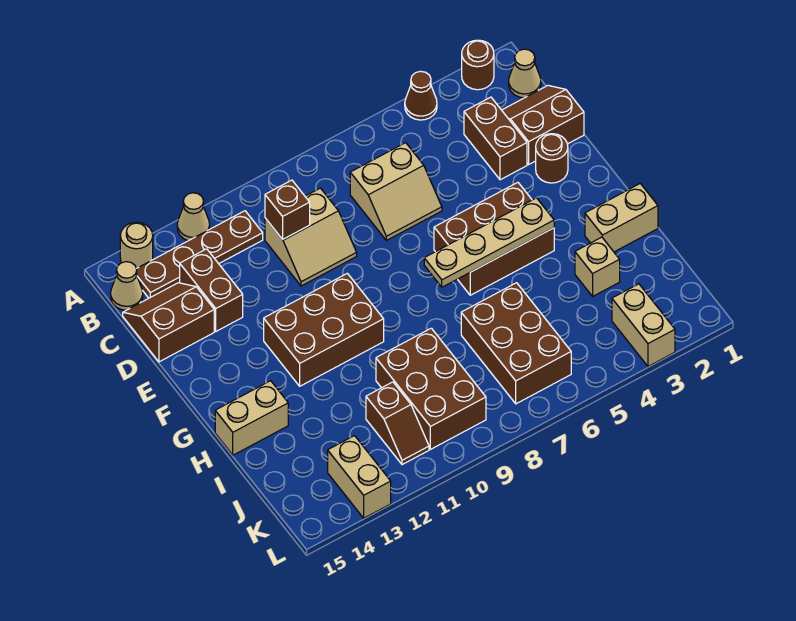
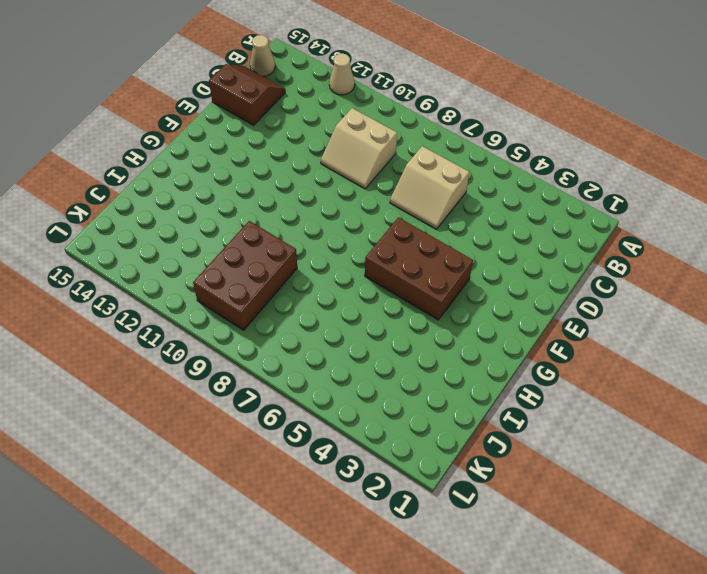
none -> brown 1x1 round brick [462,40,494,90]
none -> brown 1x1 cone [405,71,437,120]
none -> tan 1x1 round brick [120,222,153,268]

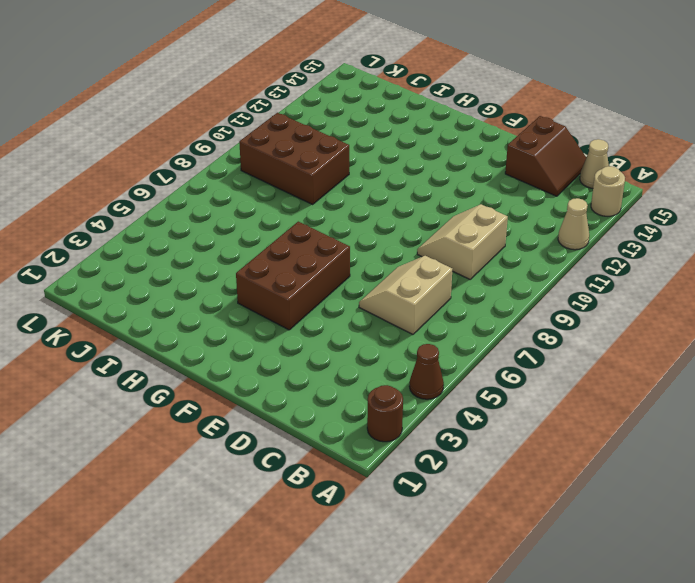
none -> tan 1x1 cone [509,49,541,98]
none -> brown 1x4 plate [137,211,263,298]
none -> brown 2x2 slope [502,85,584,164]

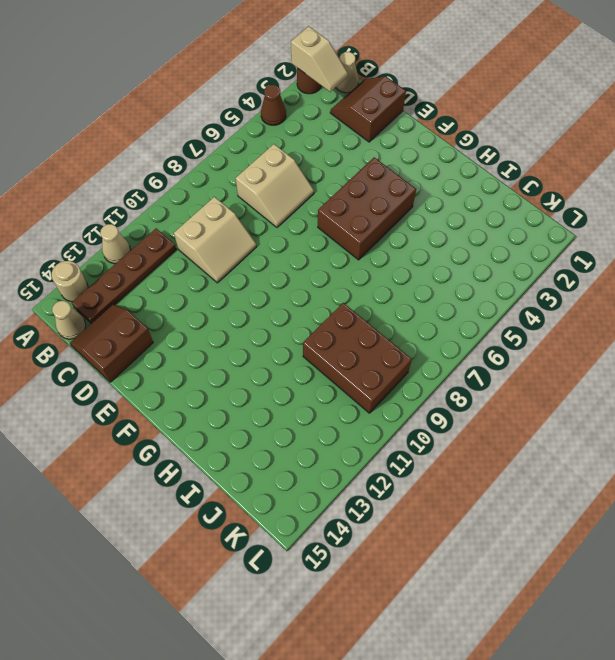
tan 1x2 slope [291,26,348,92] -> none
none -> brown 1x2 brick [464,97,527,180]
none -> brown 1x2 brick [180,249,243,331]
none -> brown 1x1 round brick [536,134,568,183]

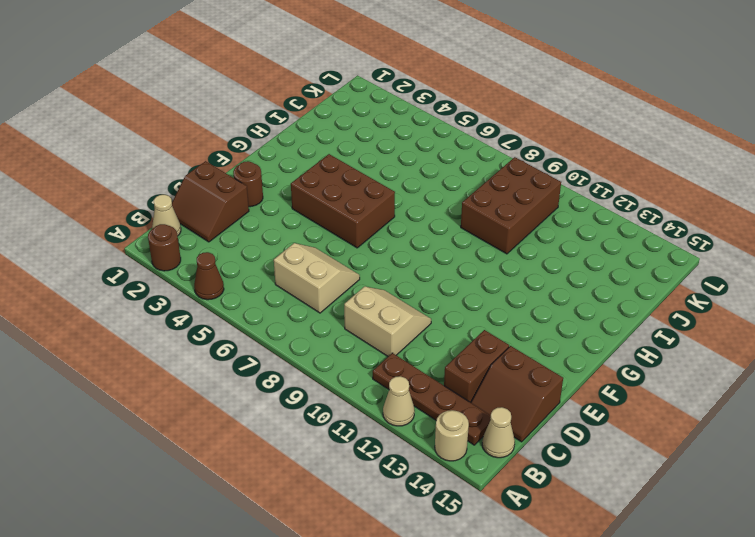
none -> brown 1x2 brick [464,97,527,180]
none -> brown 2x3 brick [264,273,384,386]
none -> tan 1x2 brick [585,184,658,252]

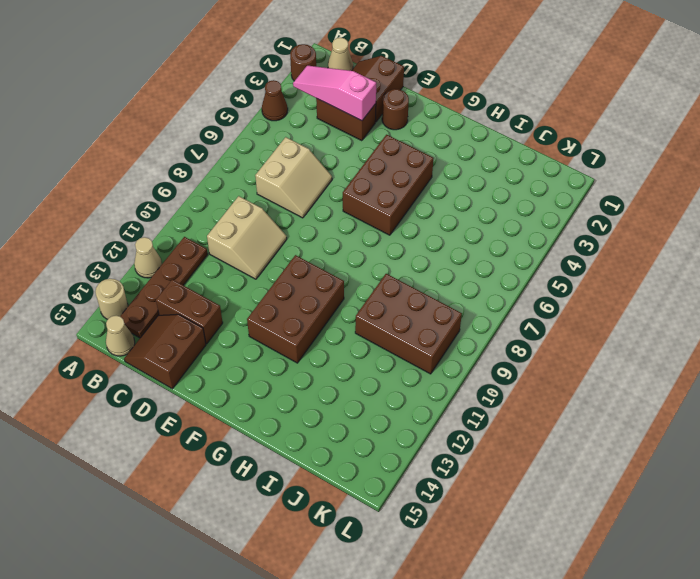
pink 1x3 slope [293,66,376,121] -> none
none -> tan 1x2 brick [585,184,658,252]
none -> tan 1x2 brick [215,381,288,455]
none -> tan 1x1 brick [575,237,620,296]

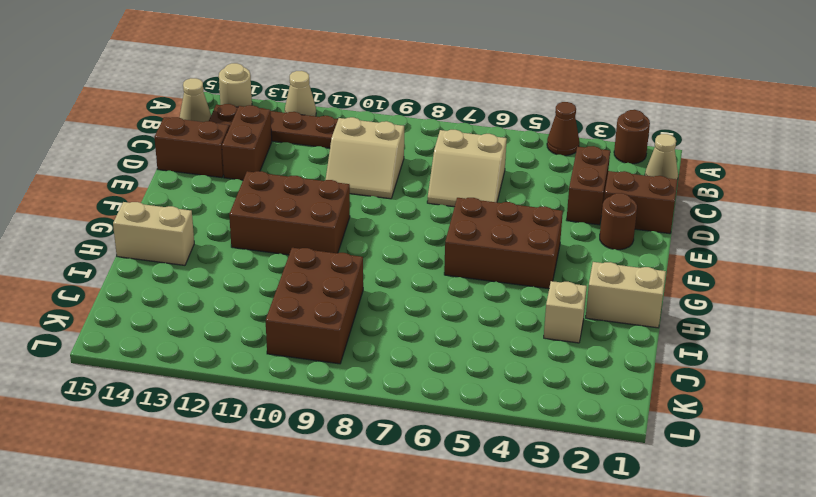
none -> brown 2x3 brick [461,283,571,404]
none -> brown 1x2 slope [366,382,429,465]
none -> tan 1x2 brick [612,284,675,366]

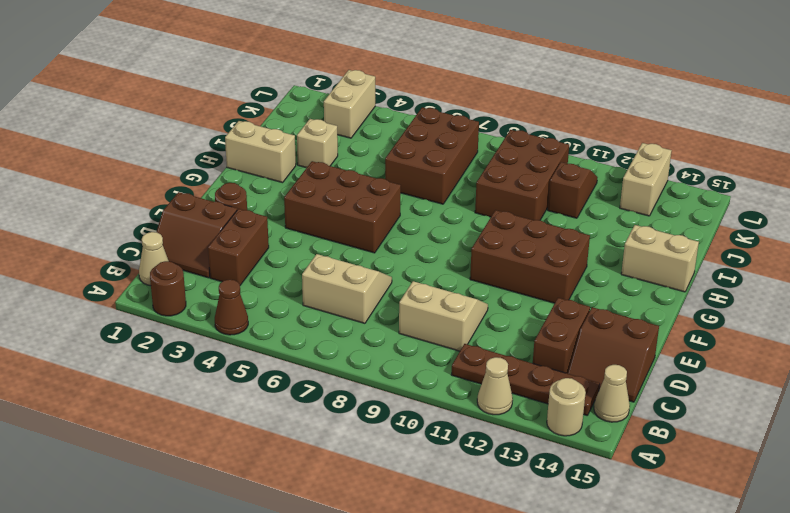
none -> brown 1x1 brick [265,180,310,239]
none -> tan 1x4 plate [424,198,554,287]

